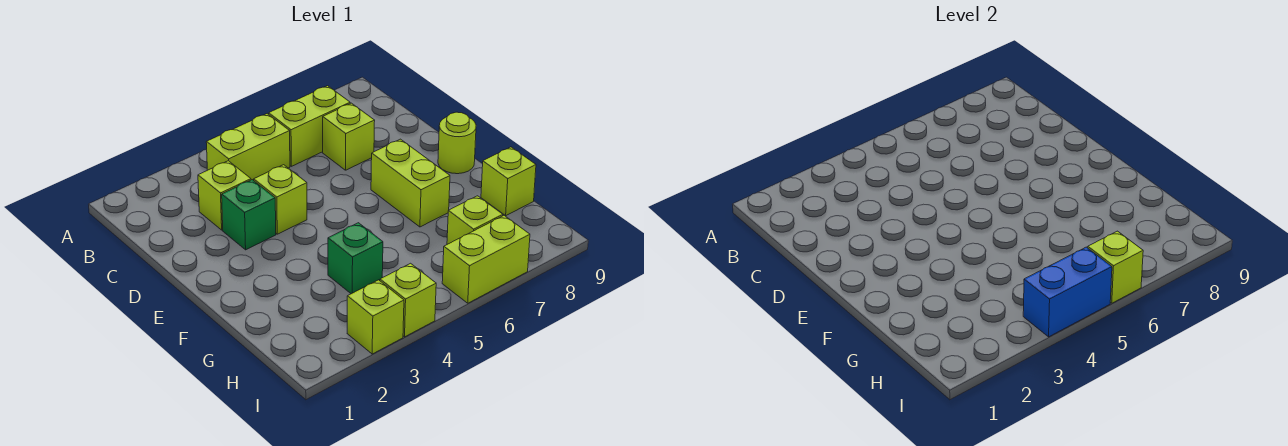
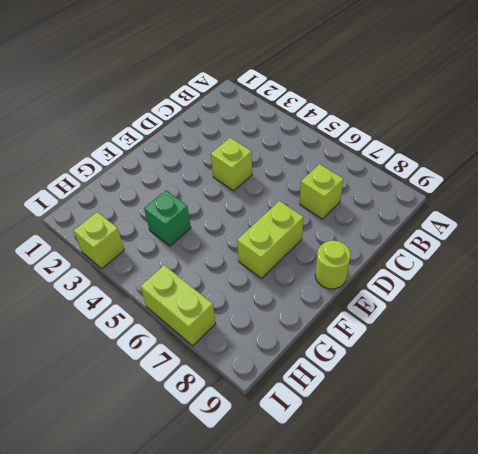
none -> lime 1x2 brick [206,114,290,181]
none -> lime 1x2 brick [269,86,350,166]
none -> lime 1x1 brick [198,161,251,230]

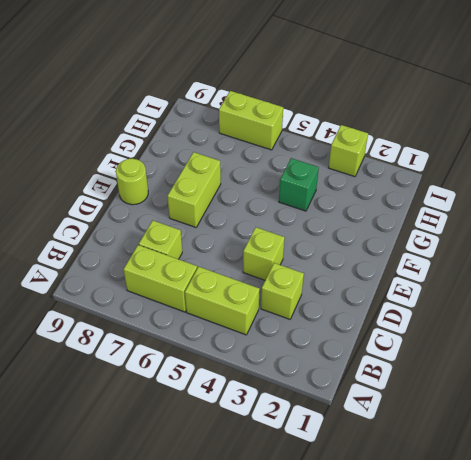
none -> green 1x1 brick [222,180,276,250]
none -> lime 1x1 brick [481,147,536,216]
none -> lime 1x1 brick [447,196,503,244]

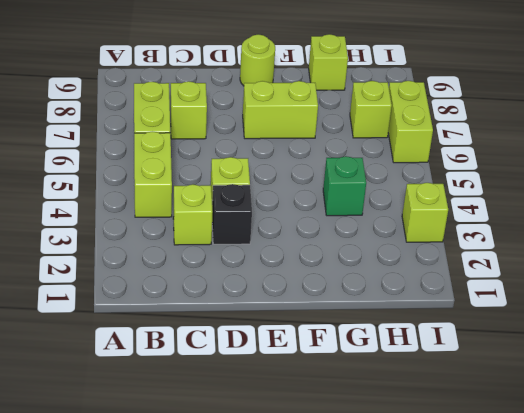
black 1x1 brick [212,184,252,244] -> green 1x1 brick [222,180,276,250]
none -> lime 1x1 brick [380,263,436,337]
none -> blue 1x2 brick [1023,247,1112,337]
none -> lime 1x1 brick [1088,231,1143,303]

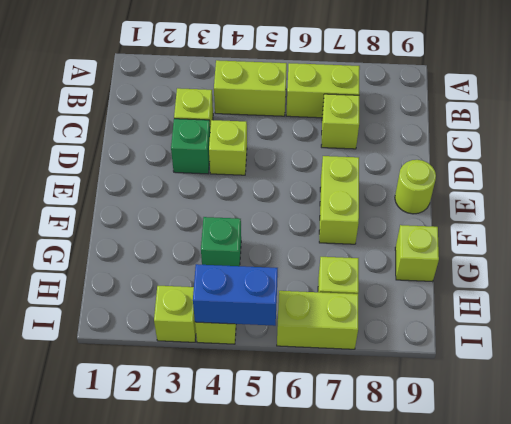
none -> lime 1x1 brick [1088,231,1143,303]

